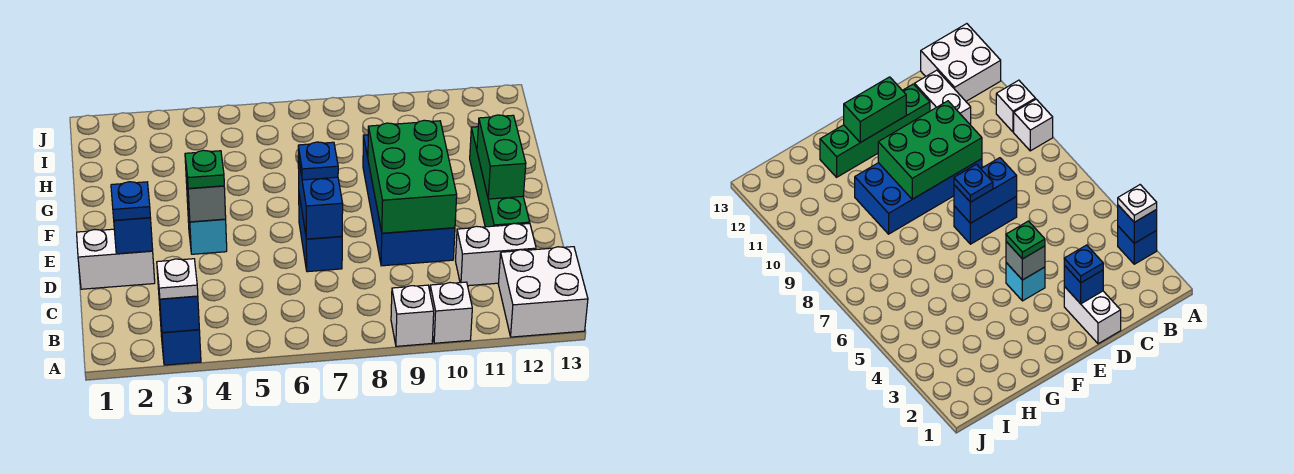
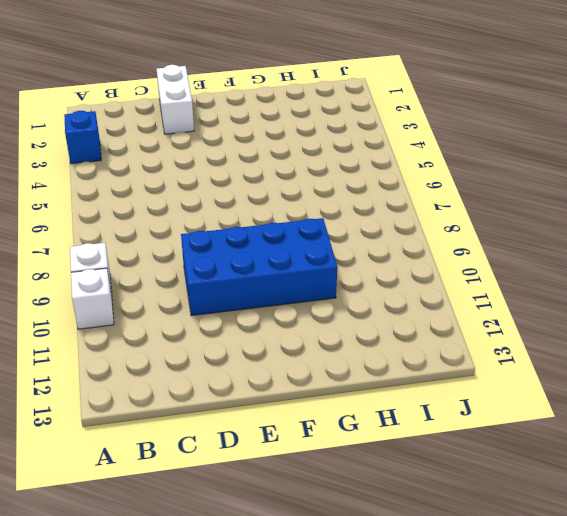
none -> white 2x2 brick [498,247,588,337]
none -> white 1x2 brick [456,223,536,286]
none -> blue 1x2 brick [299,195,342,272]

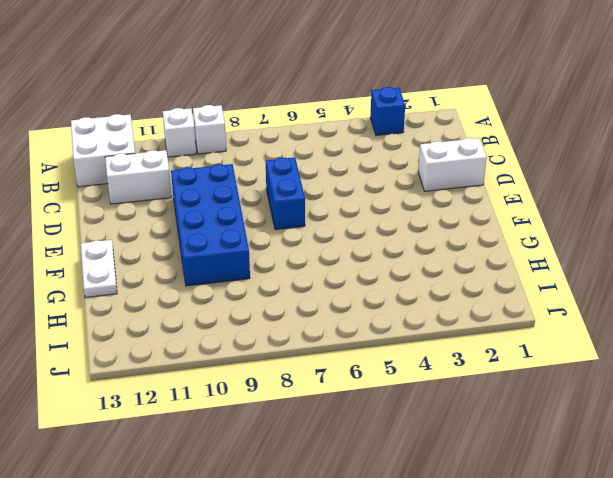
white 1x2 plate [81,240,117,297] -> none
none -> green 1x4 brick [470,127,530,227]
none -> cyan 1x1 brick [187,201,227,254]
none -> blue 1x1 brick [158,284,199,333]

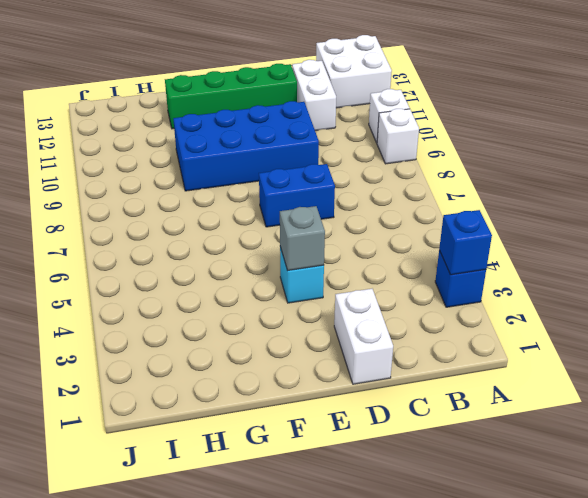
none -> blue 1x1 brick [114,218,153,254]
none -> blue 1x2 brick [298,157,343,239]
none -> green 2x3 brick [368,120,457,233]

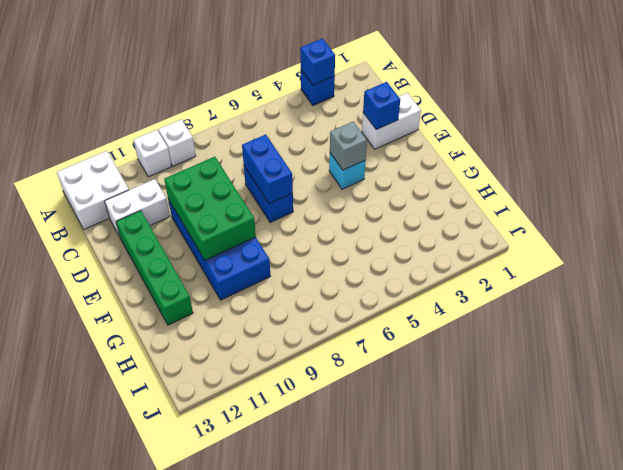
none -> green 1x2 brick [477,115,526,199]
none -> white 1x1 plate [157,259,198,299]
none -> blue 1x1 plate [111,182,150,220]

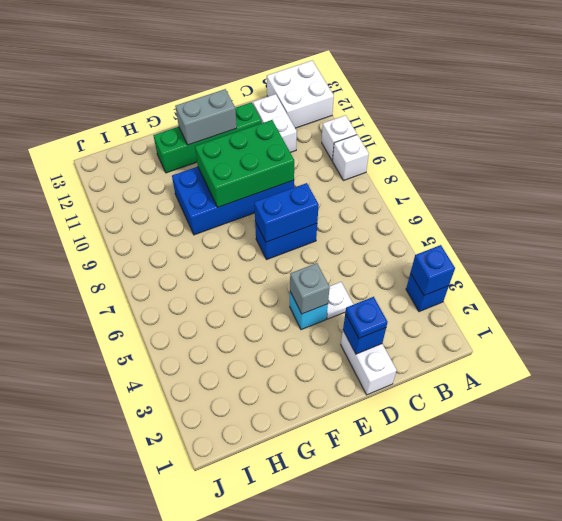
white 1x1 plate [327,282,353,319] -> white 1x1 plate moved to [157,259,198,299]
grey 1x2 brick [175,89,237,145] -> green 1x2 brick [477,115,526,199]
none -> green 1x1 plate [185,150,224,189]
none -> blue 1x1 plate [298,142,338,180]

